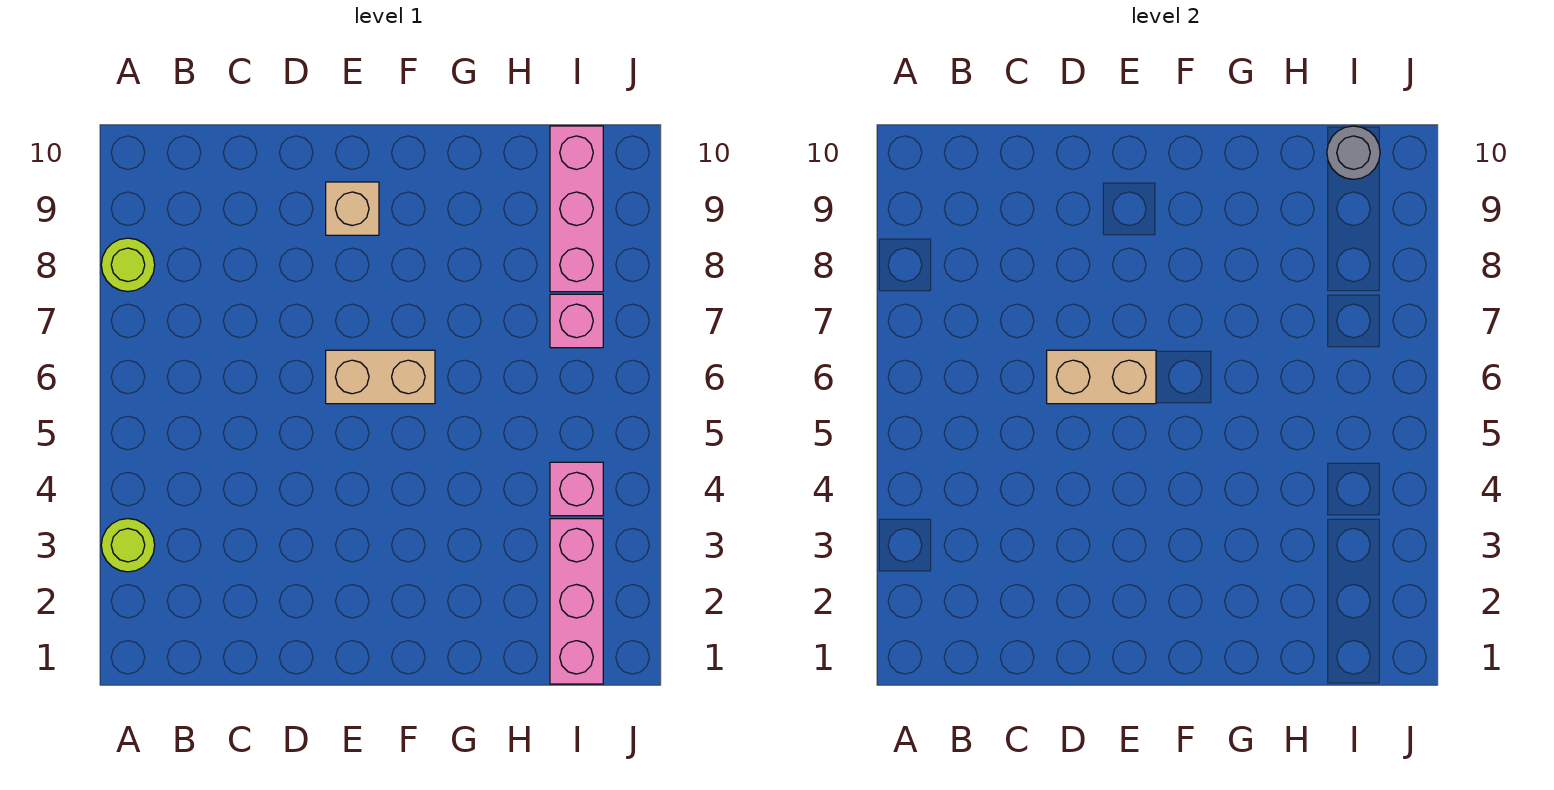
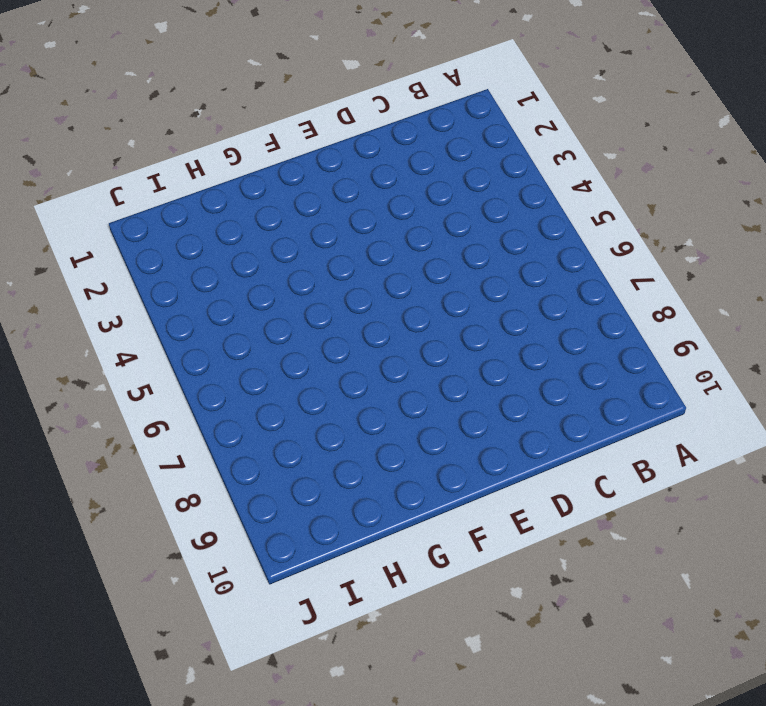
none -> lime 1x1 round brick [101,519,155,572]
none -> lime 1x1 round brick [101,238,155,291]

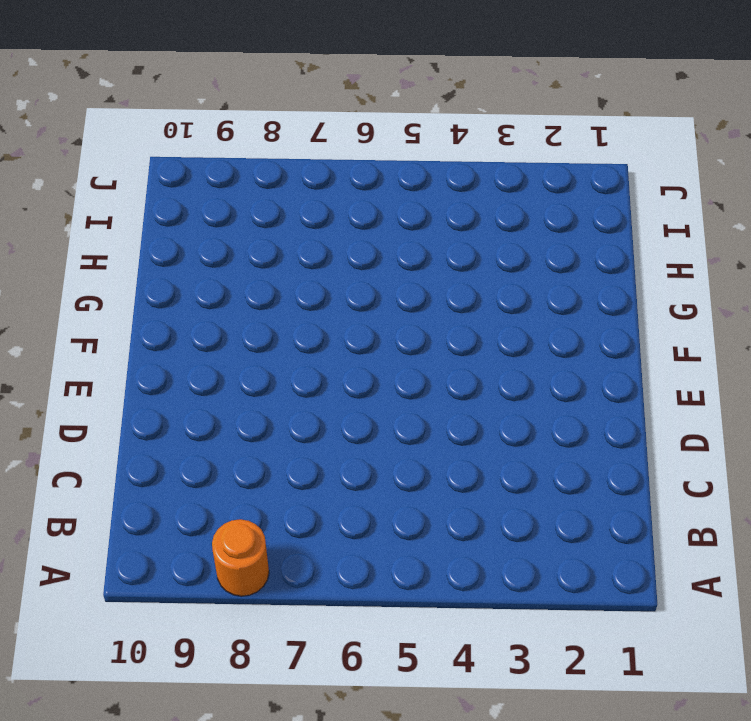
orange 1x1 round brick [212,519,269,596] -> lime 1x1 round brick [101,238,155,291]
none -> lime 1x1 round brick [101,519,155,572]
none -> tan 1x2 brick [326,350,435,404]

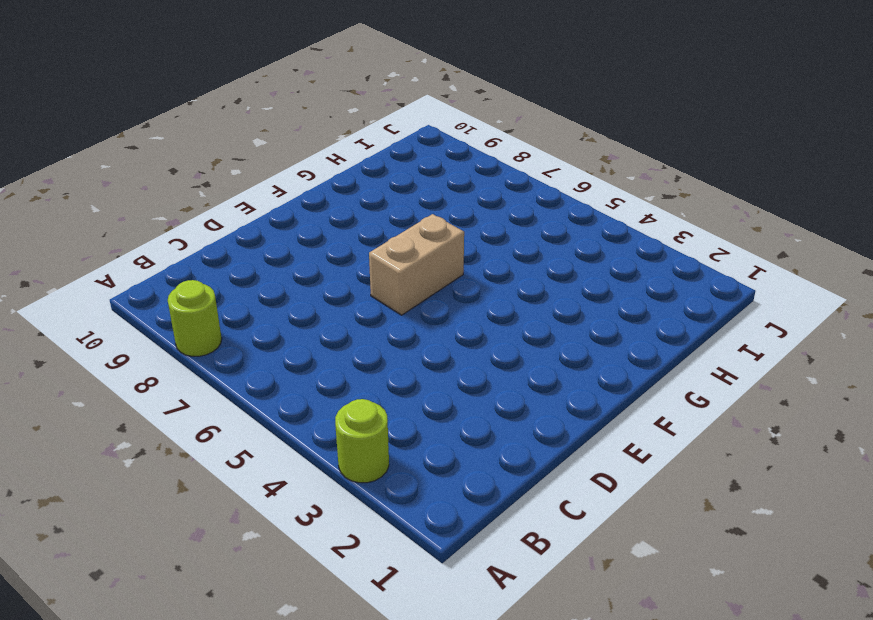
none -> tan 1x1 brick [326,182,379,235]
none -> pink 1x3 brick [550,519,603,684]

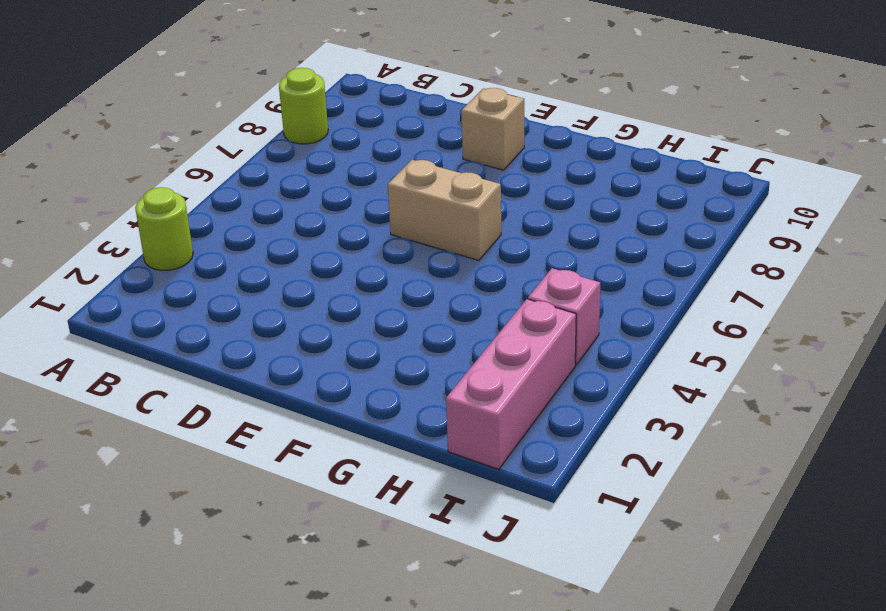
none -> pink 1x1 brick [550,294,603,348]
none -> pink 1x3 brick [550,126,603,292]

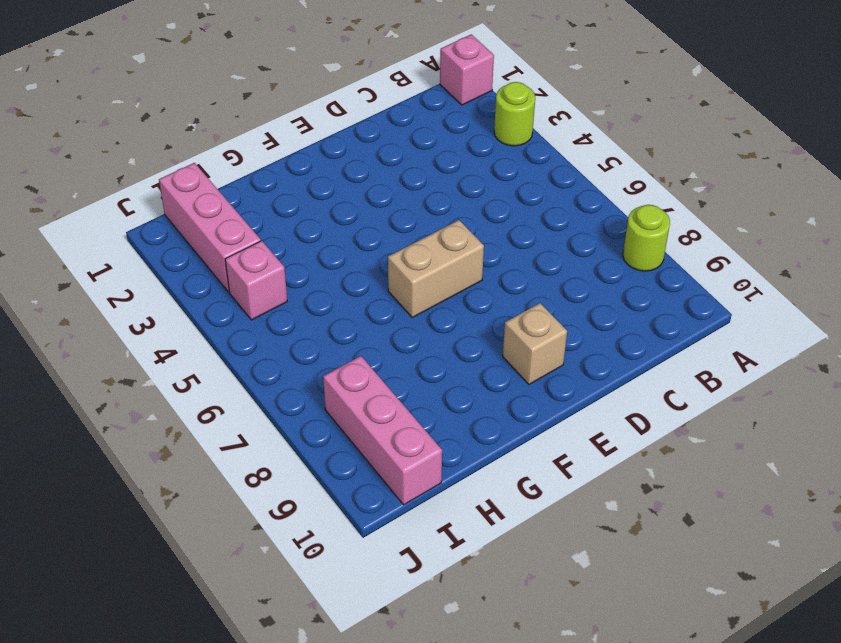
pink 1x1 brick [440,34,494,105] -> pink 1x1 brick moved to [550,294,603,348]
none -> tan 1x2 brick [1047,350,1156,404]
none -> grey 1x1 round brick [1327,126,1380,179]

